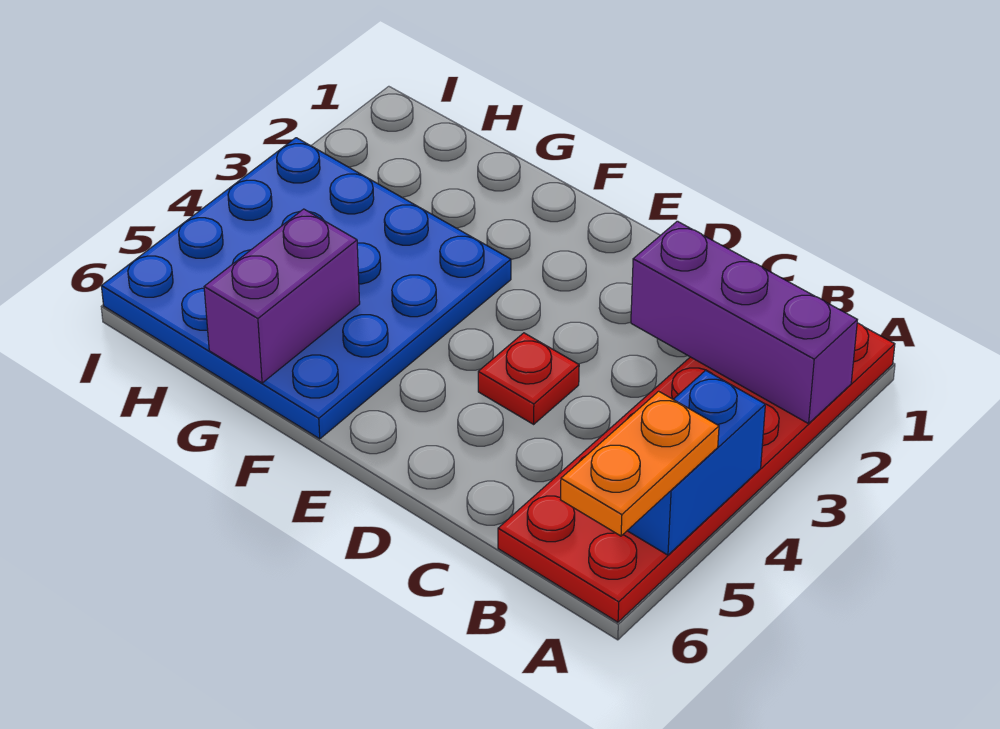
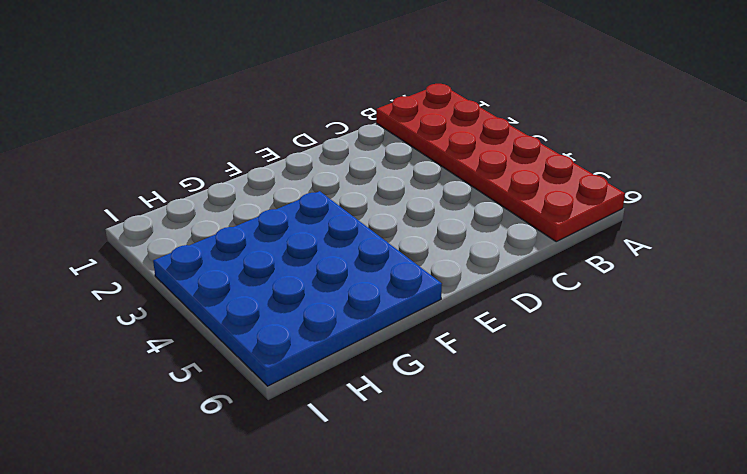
none -> red 1x1 plate [478,333,579,424]
none -> purple 1x3 brick [631,221,857,424]

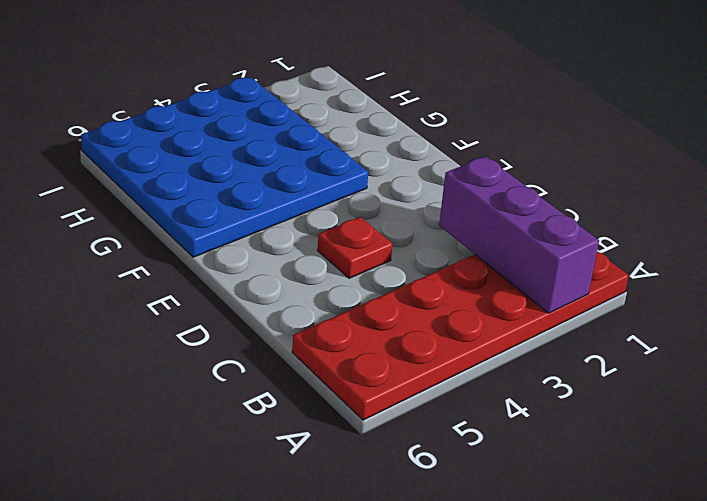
none -> blue 1x2 brick [627,370,765,555]
none -> purple 1x2 brick [204,209,360,383]

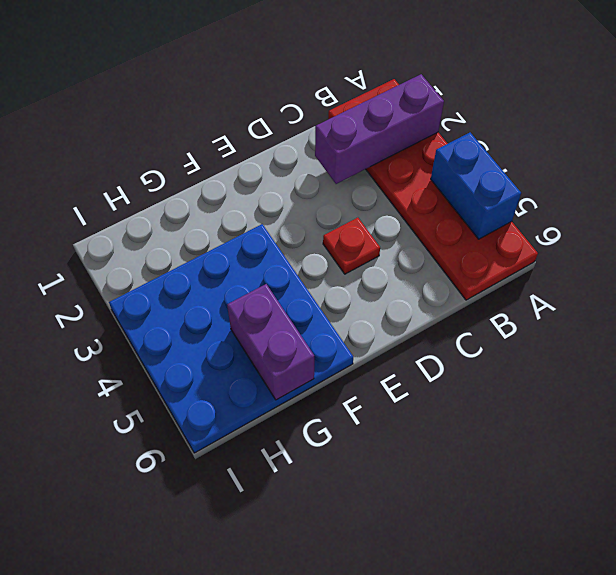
none -> orange 1x2 plate [560,391,719,536]

